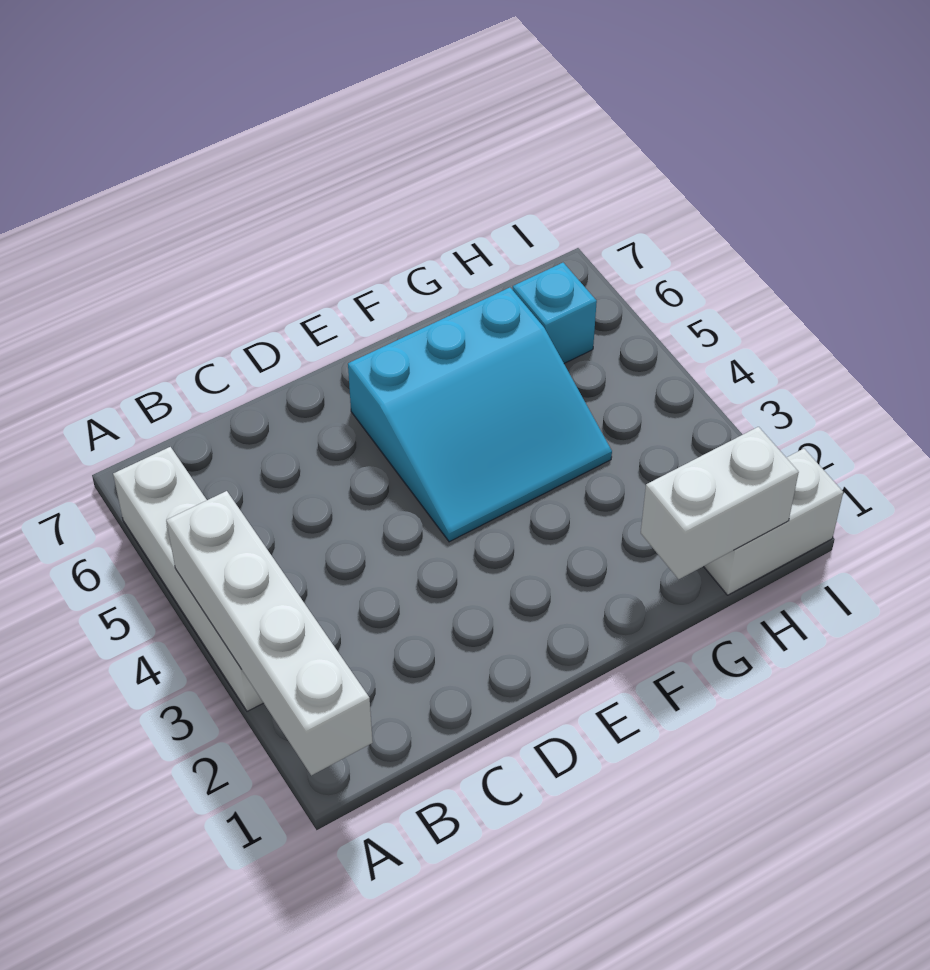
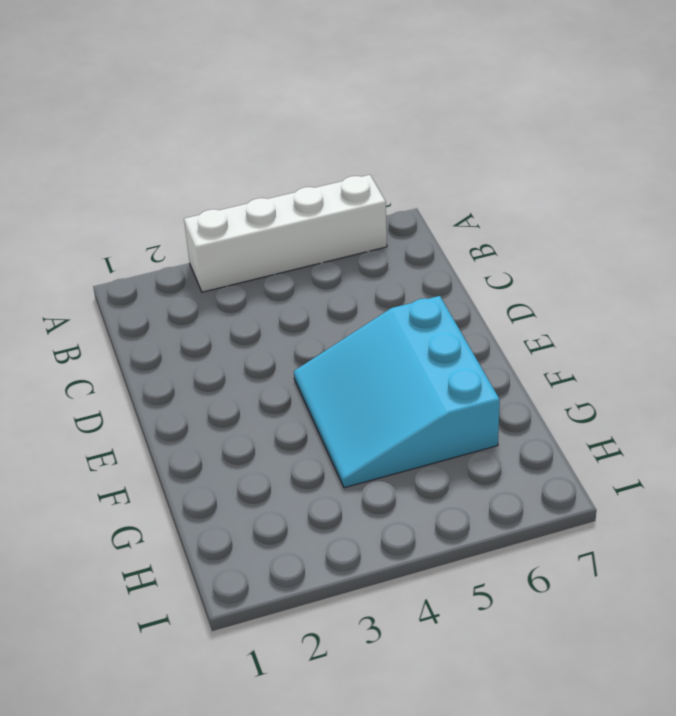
none -> white 1x2 brick [703,449,843,595]
none -> cyan 1x1 brick [513,263,597,363]

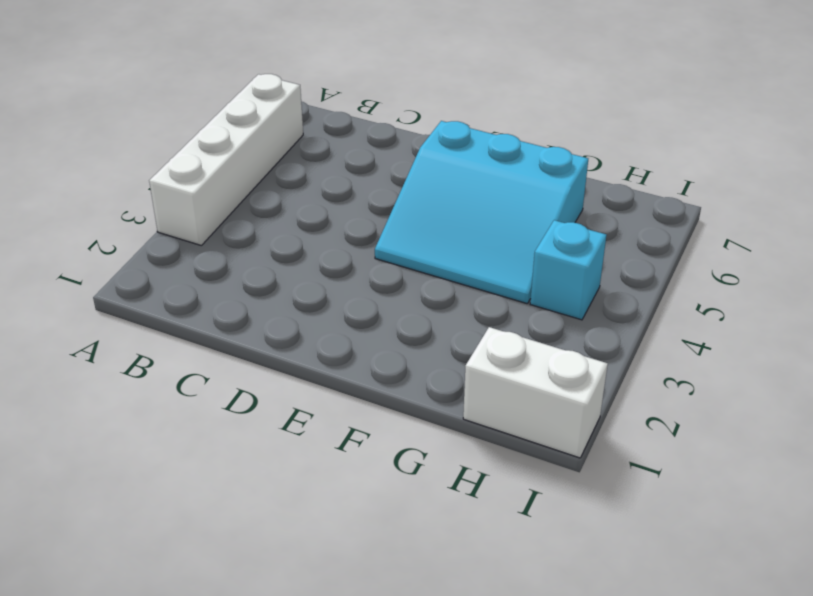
cyan 1x1 brick [530,220,606,320] -> cyan 1x1 brick moved to [513,263,597,363]
none -> white 1x4 brick [166,491,373,776]
none -> white 1x2 brick [641,427,799,579]

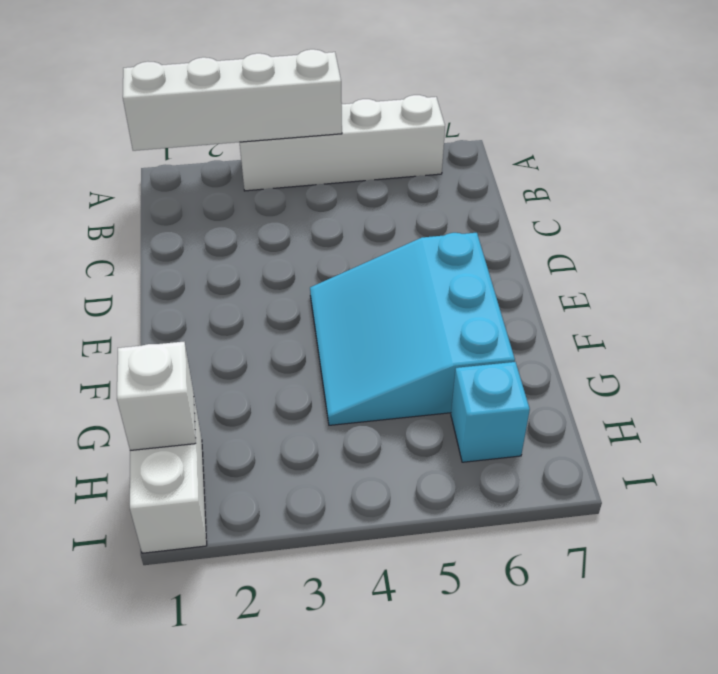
white 1x1 brick [117,342,196,450] -> white 1x2 brick [641,427,799,579]

